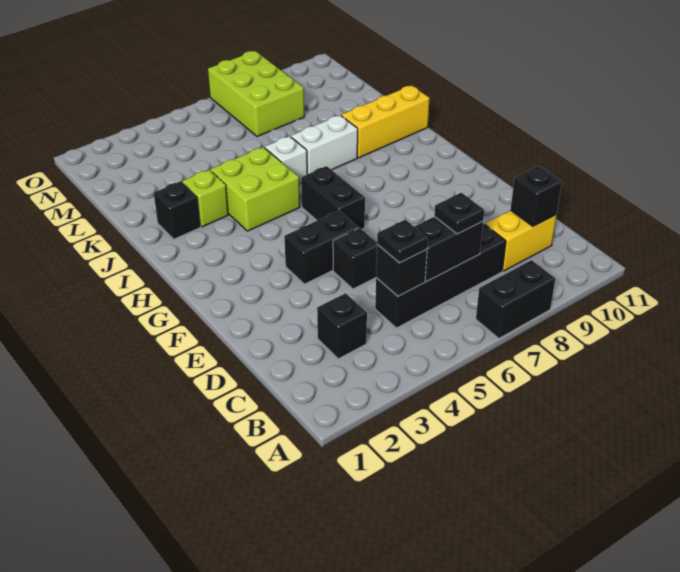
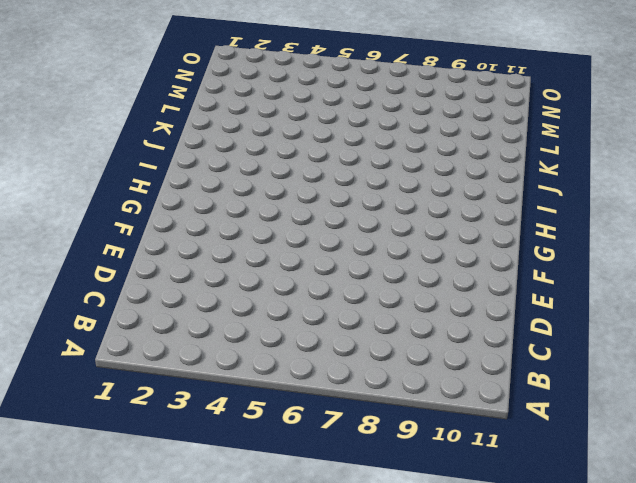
none -> black 1x2 brick [476,260,555,338]
none -> black 1x1 brick [317,293,367,359]
none -> black 1x4 brick [375,224,506,328]

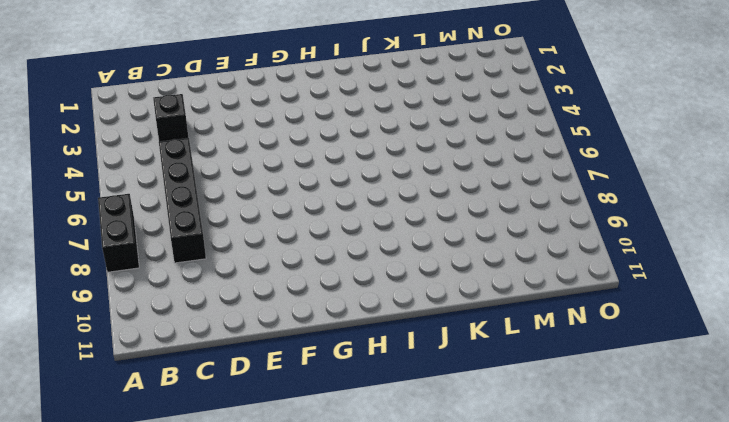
none -> yellow 1x2 brick [485,210,556,271]
none -> black 1x1 brick [333,228,377,289]
none -> black 1x2 brick [284,211,359,284]

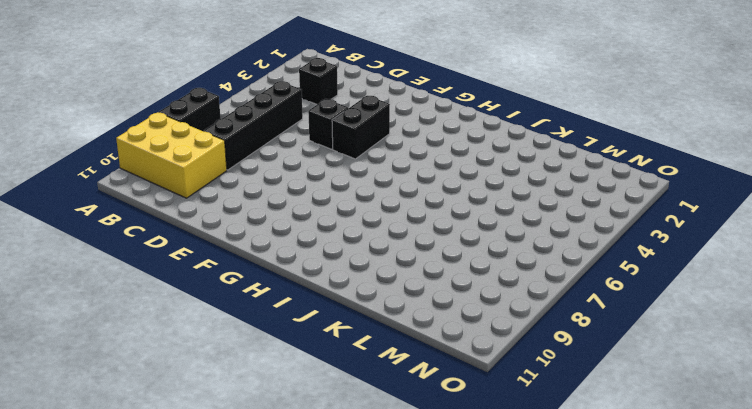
yellow 2x3 brick [116,113,227,198] -> yellow 1x2 brick [485,210,556,271]
none -> black 1x2 brick [301,166,365,229]
none -> lime 2x2 brick [211,147,300,231]
none -> black 1x1 brick [154,181,201,239]

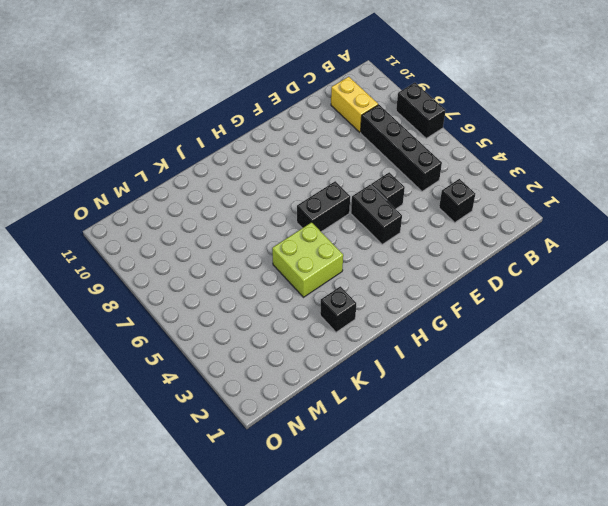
none -> lime 1x1 brick [182,170,228,227]
none -> white 1x1 brick [265,136,307,184]
none -> white 1x2 brick [291,115,358,174]

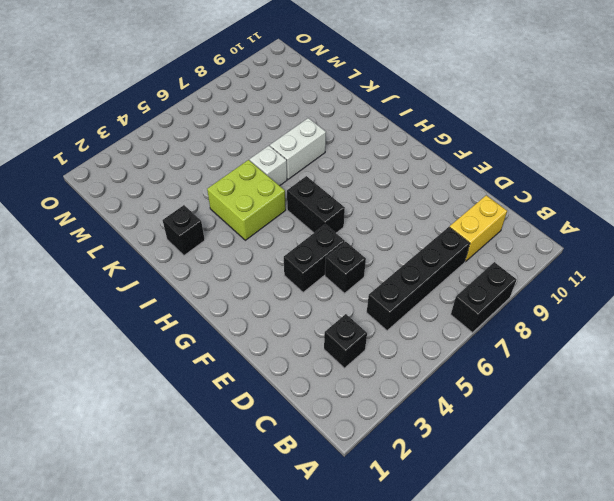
none -> lime 1x1 brick [182,170,228,227]
none -> yellow 1x3 brick [341,85,430,158]
none -> lime 2x3 brick [208,51,304,136]

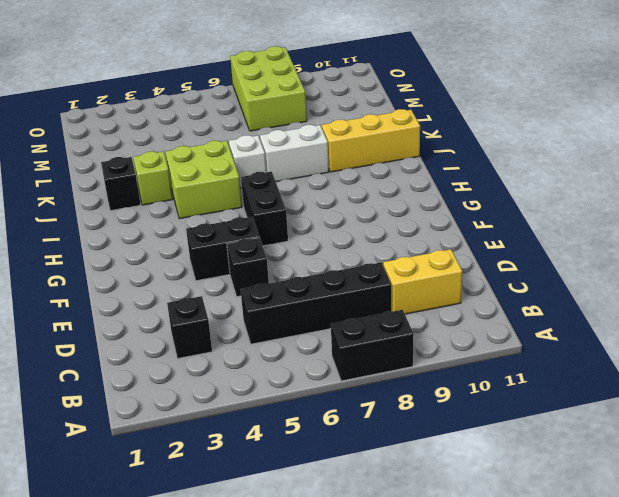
none -> black 1x1 brick [376,245,427,296]
none -> black 1x2 brick [414,217,483,282]
none -> black 1x1 brick [511,166,562,226]

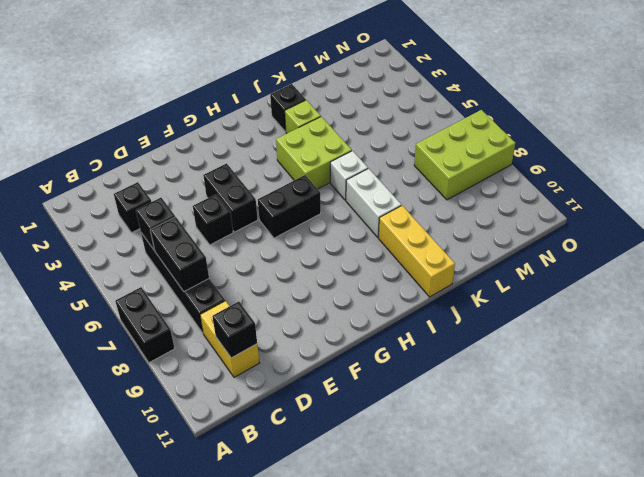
none -> black 1x1 plate [377,220,428,263]
none -> black 1x1 plate [434,193,484,234]

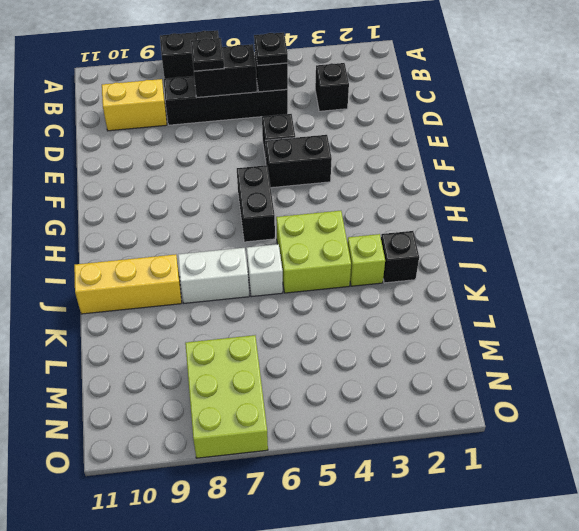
none -> black 1x1 brick [511,166,562,226]

